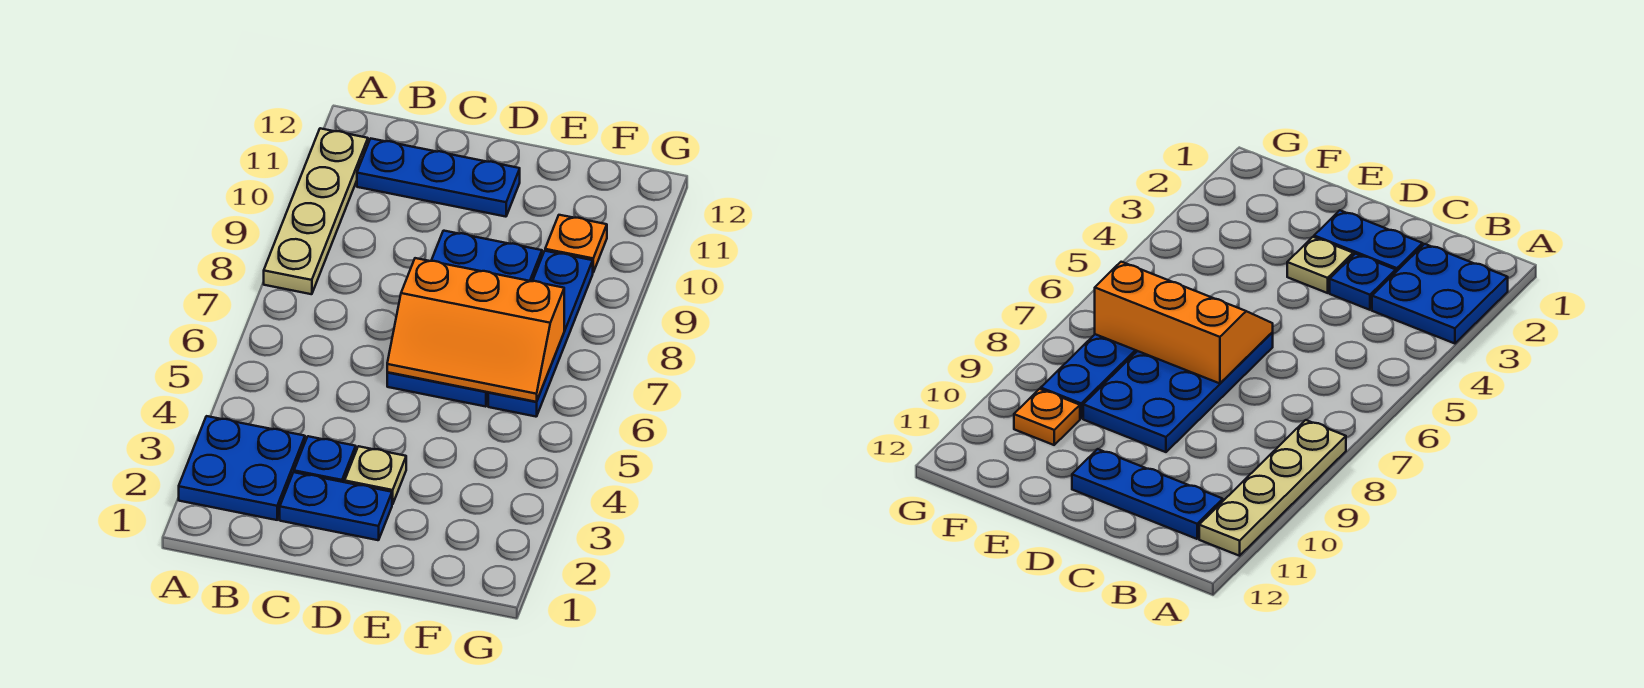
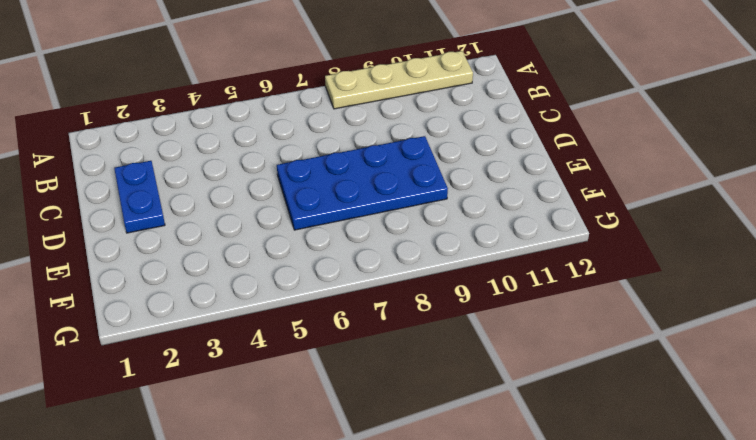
none -> blue 2x2 plate [179,416,305,520]
none -> blue 1x3 plate [357,139,520,217]

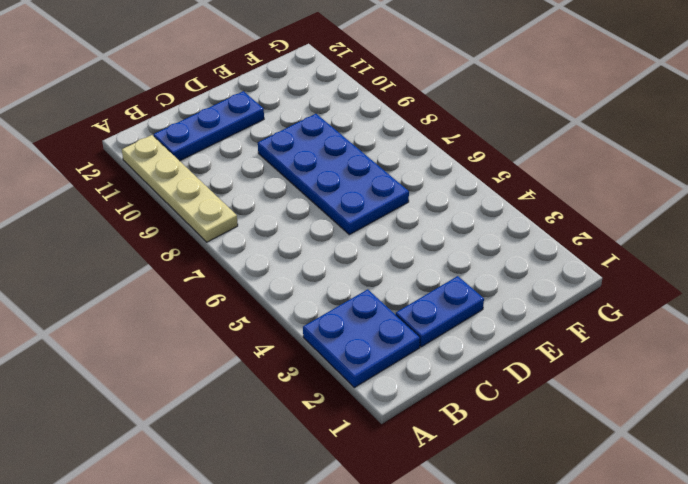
none -> blue 1x1 plate [294,436,356,482]
none -> tan 1x1 plate [345,446,406,504]

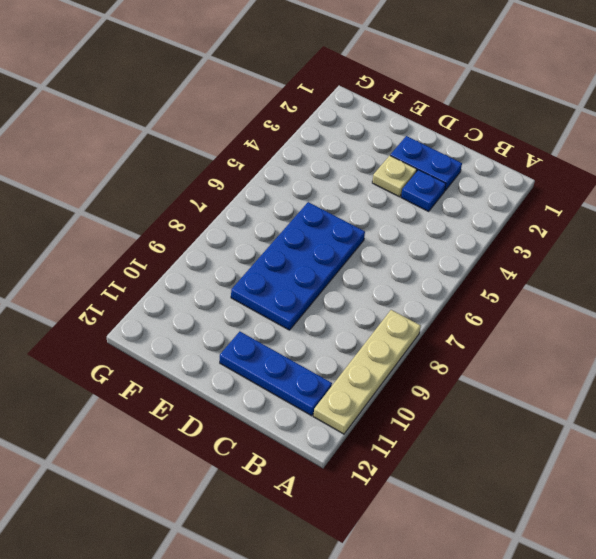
none -> blue 2x2 plate [179,416,305,520]
none -> blue 1x4 plate [488,251,593,417]

